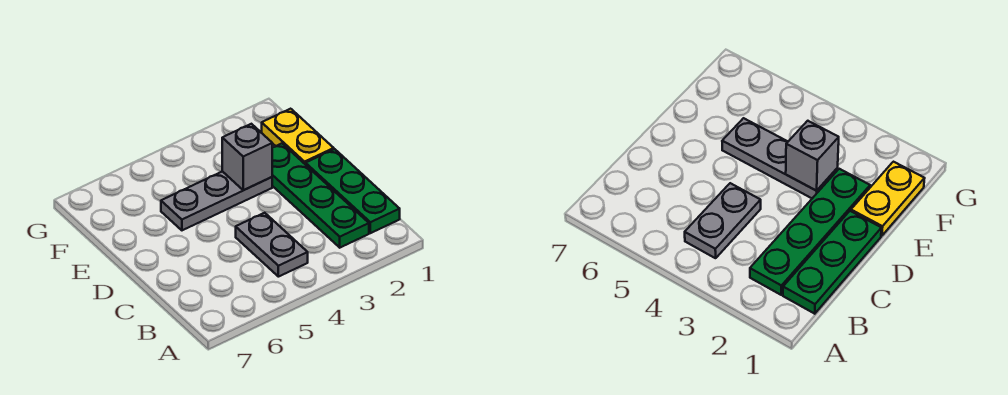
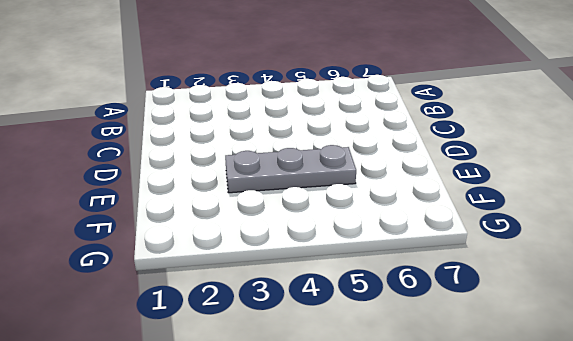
none -> green 1x3 plate [306,149,400,233]
none -> green 1x4 plate [272,143,369,248]

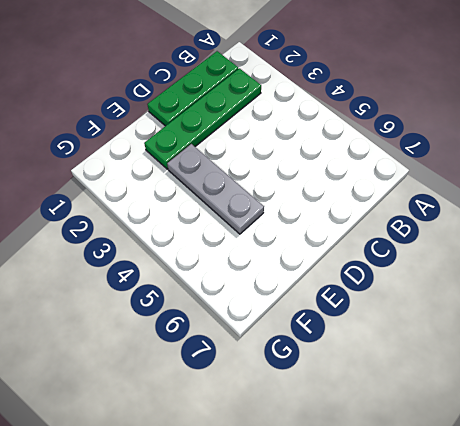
none -> grey 1x2 plate [236,213,308,277]
none -> yellow 1x2 plate [262,109,334,165]

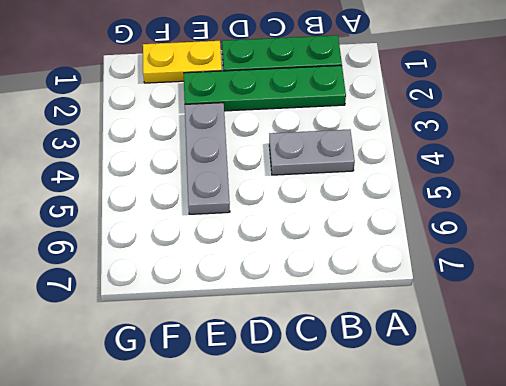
none -> grey 1x1 brick [222,124,272,190]

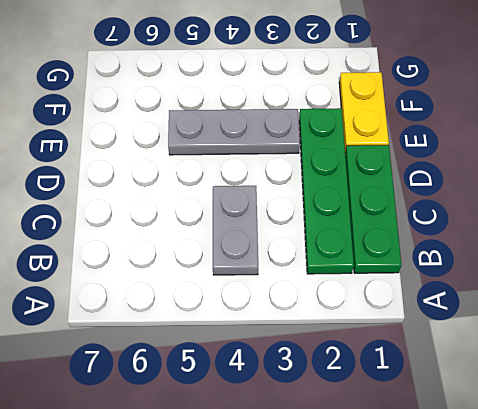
none -> grey 1x1 brick [222,124,272,190]

